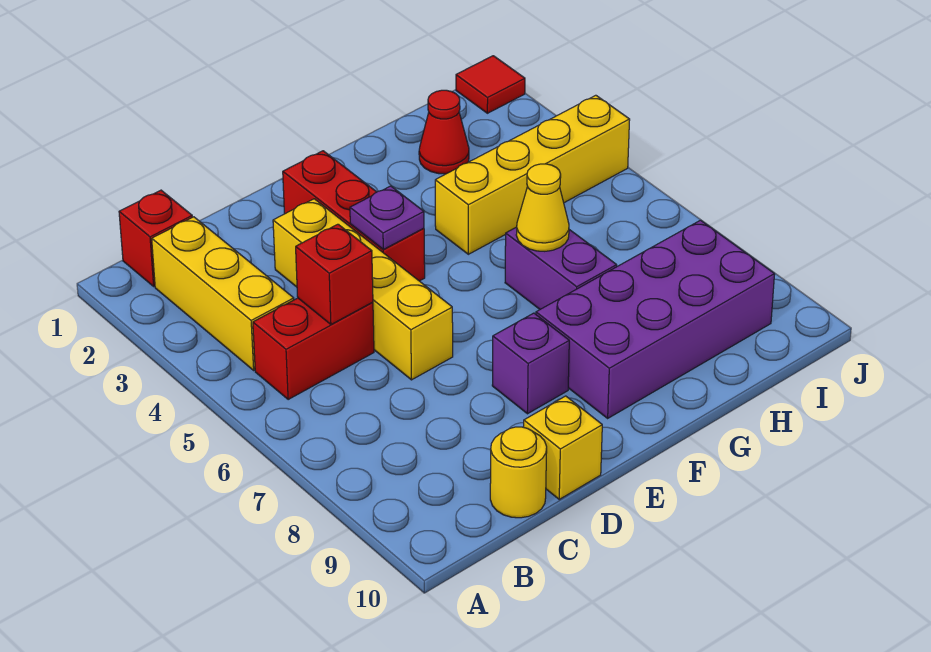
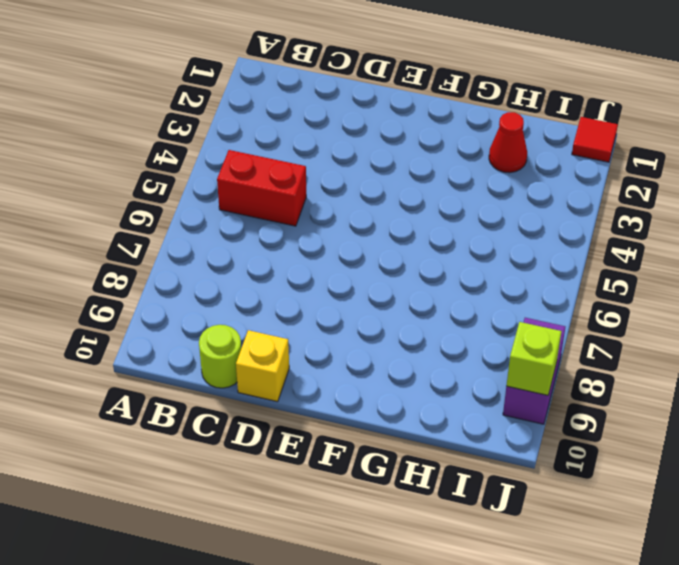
lime 1x1 round brick [199,325,241,388] -> yellow 1x1 round brick [490,427,547,518]
purple 1x2 brick [503,318,565,424] -> purple 1x2 brick moved to [505,227,617,309]
lime 1x1 brick [506,322,562,395] -> none
none -> red 1x1 brick [119,190,192,286]
none -> yellow 1x3 brick [152,217,294,370]
none -> yellow 1x4 brick [273,199,453,380]

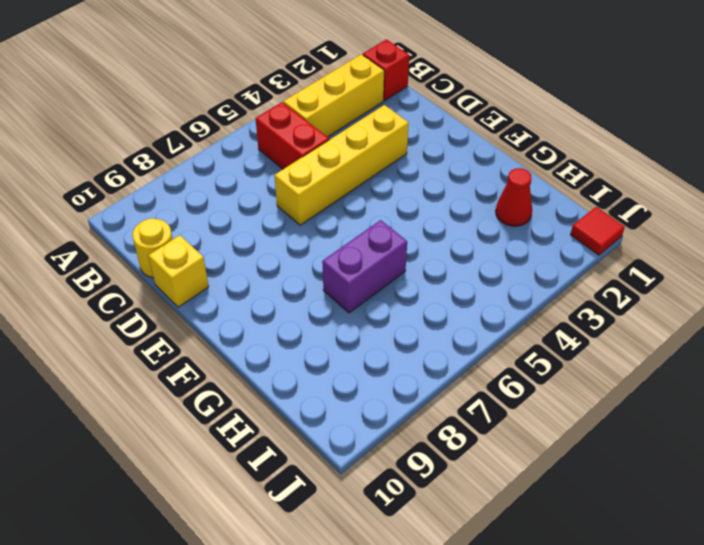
none -> red 1x3 brick [283,151,425,281]
none -> purple 1x1 brick [492,313,569,414]
none -> purple 2x4 brick [536,220,775,418]

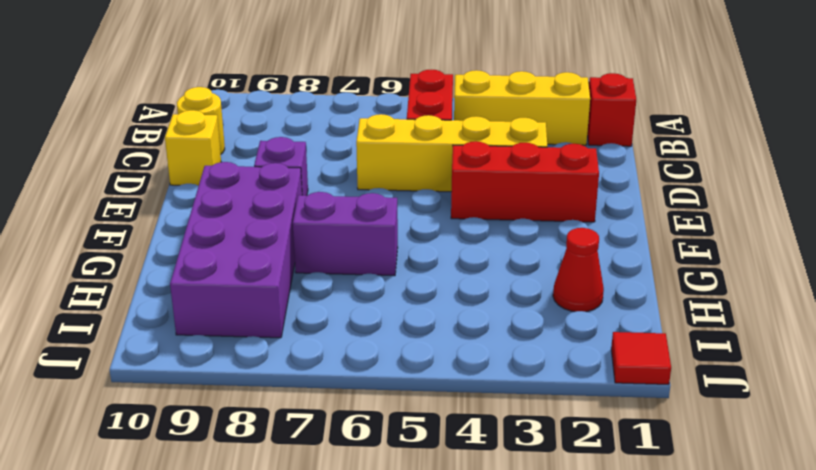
none -> yellow 1x4 brick [435,95,630,254]
none -> red 1x1 brick [296,224,373,324]
none -> purple 1x1 plate [350,186,424,249]

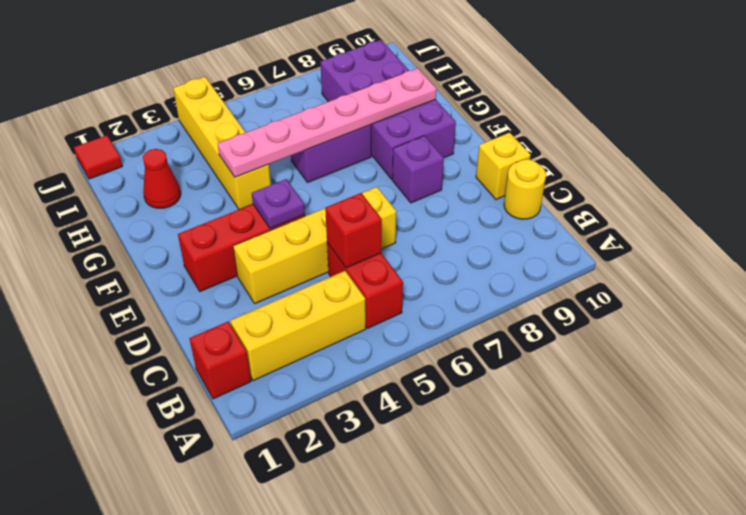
pink 1x6 plate [218,68,437,177] -> yellow 1x1 cone [516,164,569,251]

